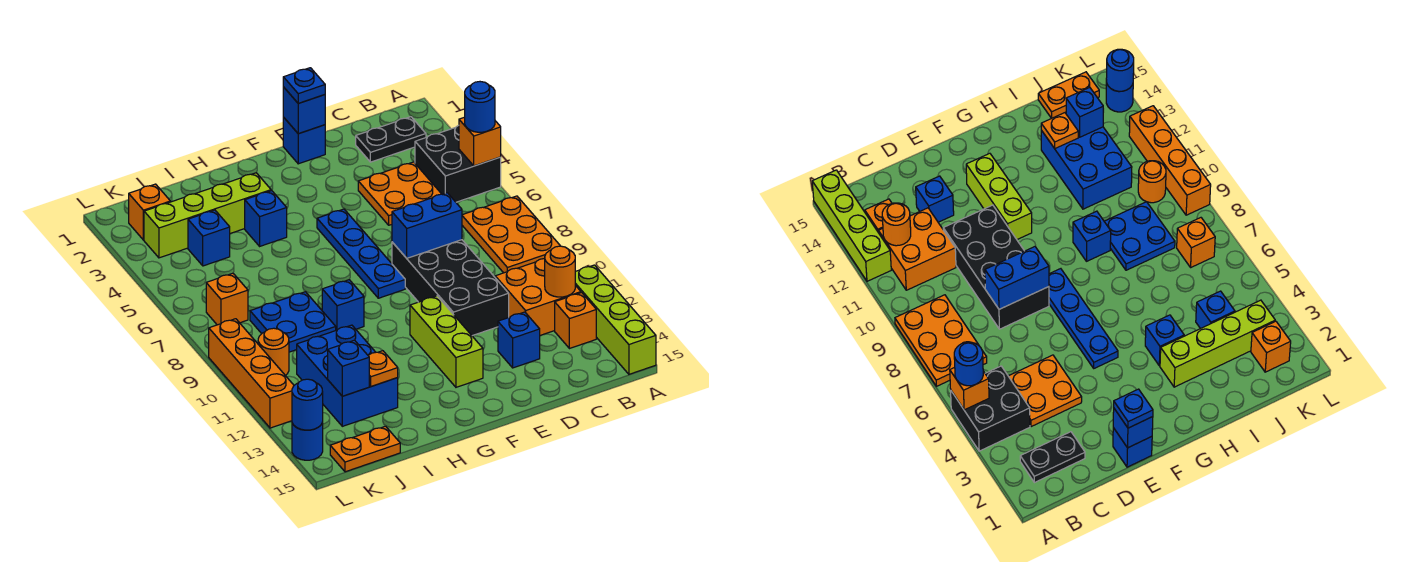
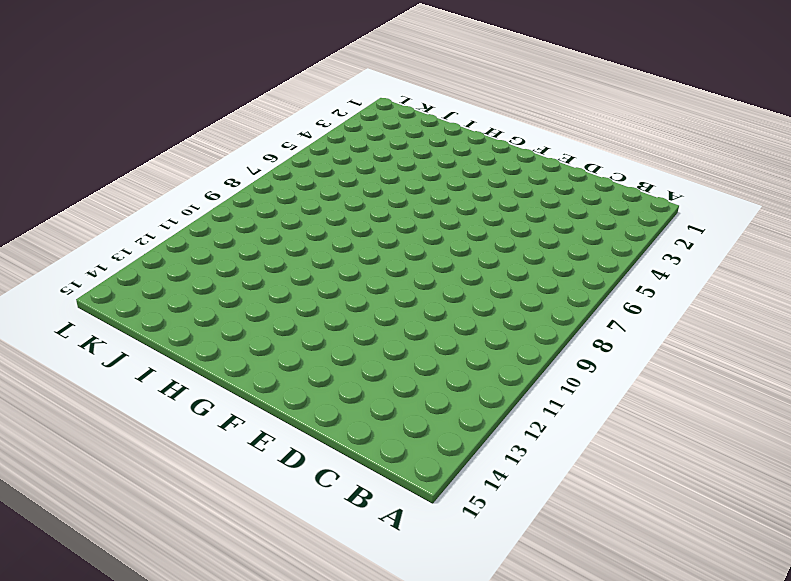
none -> black 2x2 brick [415,125,501,202]
none -> orange 2x3 plate [462,196,560,273]
none -> lime 1x4 brick [575,265,656,374]
none -> black 1x2 plate [356,117,426,162]

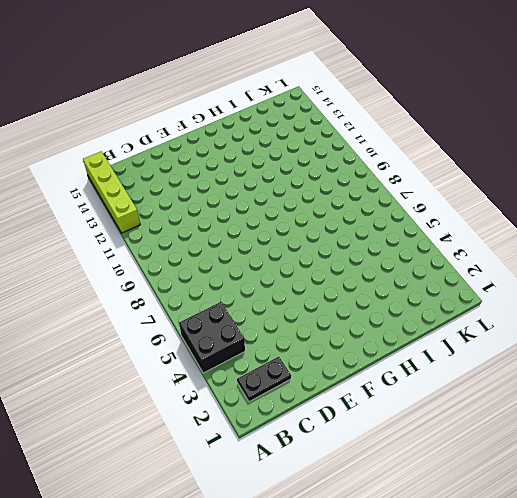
none -> orange 2x3 plate [462,196,560,273]
none -> orange 2x2 brick [495,259,581,335]
none -> orange 1x1 brick [555,293,596,349]
none -> orange 2x2 plate [358,162,441,225]

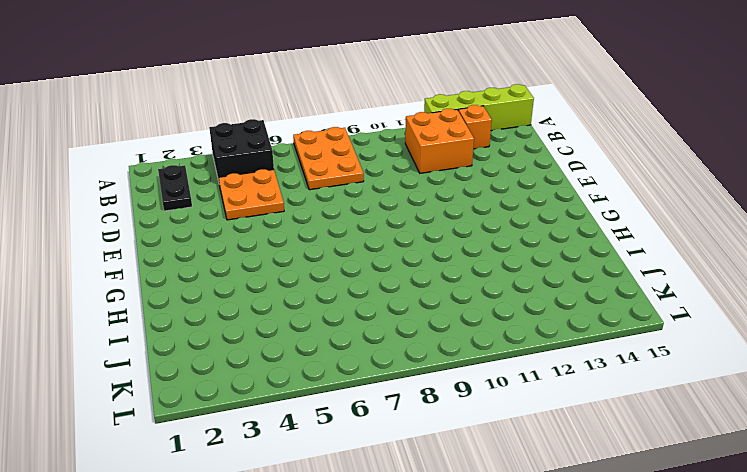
orange 2x3 plate [293,127,364,190] -> orange 2x3 plate turned to [462,196,560,273]
none -> black 2x4 brick [392,240,509,336]
none -> blue 1x1 brick [498,312,540,368]
none -> blue 1x1 brick [283,117,325,164]
none -> blue 1x4 plate [317,209,405,298]

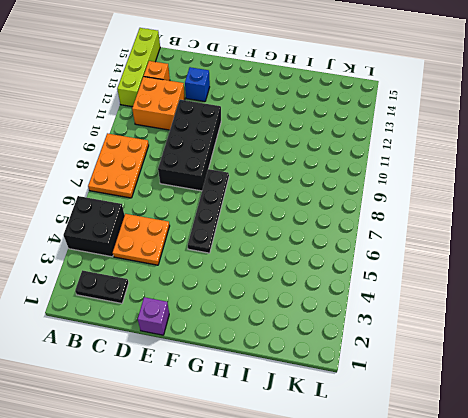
purple 1x1 brick [138,297,169,335] -> blue 1x1 brick [283,117,325,164]
black 1x4 plate [188,169,229,253] -> blue 1x4 plate [317,209,405,298]
none -> lime 1x3 brick [410,296,483,387]
none -> lime 1x4 brick [144,173,271,258]
none -> blue 1x1 brick [245,191,287,246]
none -> blue 1x1 brick [322,280,364,330]

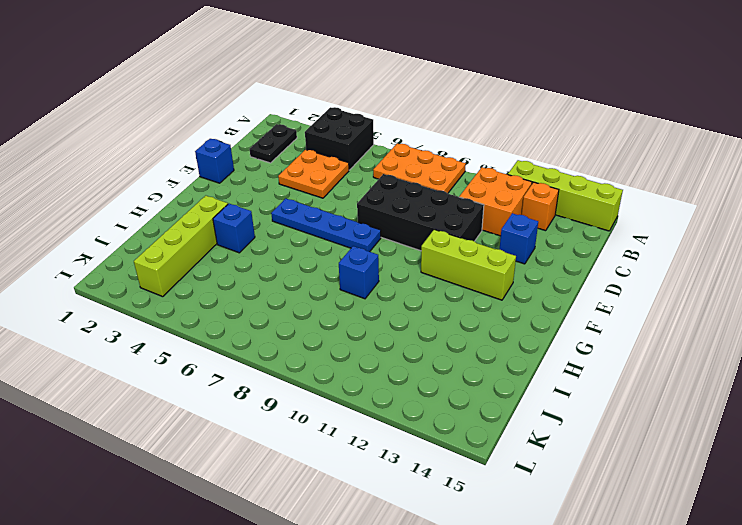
none -> blue 2x2 plate [250,292,336,352]
none -> blue 2x3 brick [297,325,398,426]
none -> blue 1x1 brick [188,210,230,266]
none -> orange 1x2 plate [330,426,400,472]

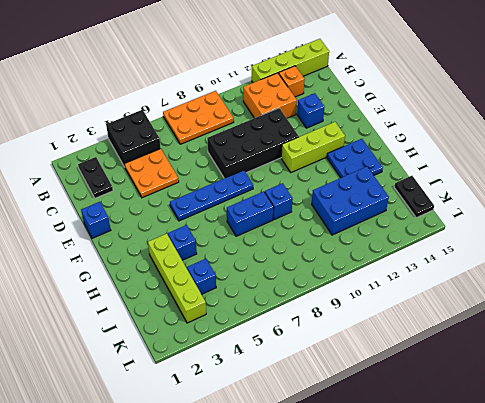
blue 2x2 plate [327,139,383,178] -> blue 2x2 plate moved to [250,292,336,352]
blue 1x2 brick [227,191,274,236] -> blue 1x2 brick turned to [392,193,462,258]
black 1x2 plate [394,176,434,218] -> orange 1x2 plate [330,426,400,472]
none -> orange 1x1 brick [129,184,170,240]
none -> orange 1x1 brick [206,273,248,325]
none -> orange 1x1 round brick [258,328,289,376]
none -> orange 1x4 brick [209,319,294,428]

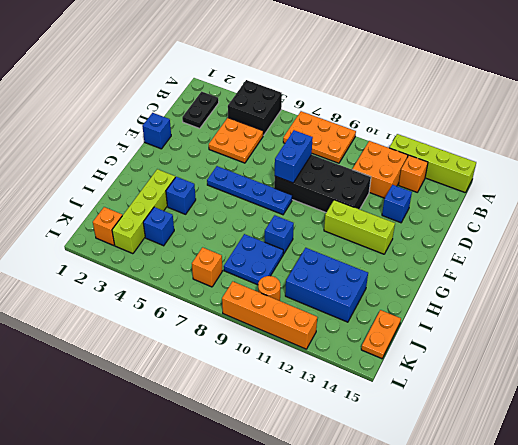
none -> blue 1x1 round brick [292,422,323,460]
none -> orange 1x1 brick [459,117,501,166]
none -> orange 1x1 round brick [545,246,575,297]
none -> blue 1x1 brick [283,87,325,134]

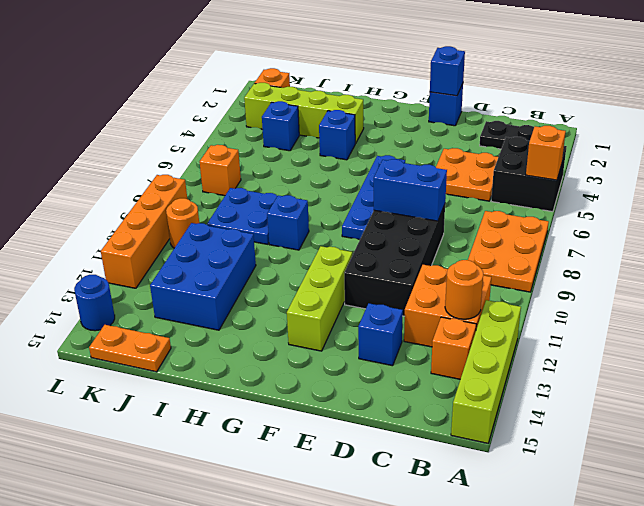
none -> orange 1x1 plate [368,351,398,386]
none -> blue 1x1 brick [328,340,369,396]
none -> blue 1x1 round brick [292,379,323,430]
none -> blue 1x1 round brick [465,82,495,132]

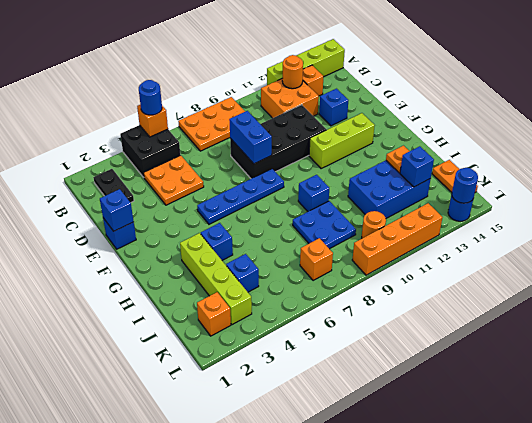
none -> blue 1x1 plate [283,68,325,103]

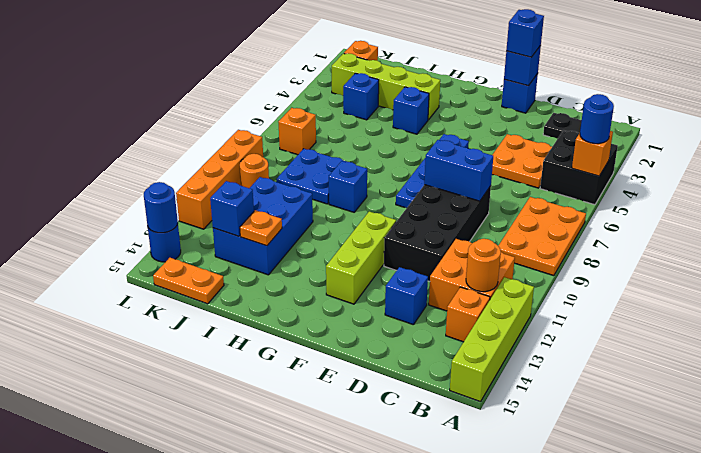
blue 1x1 brick [506,9,544,57] -> blue 1x1 plate [283,68,325,103]

